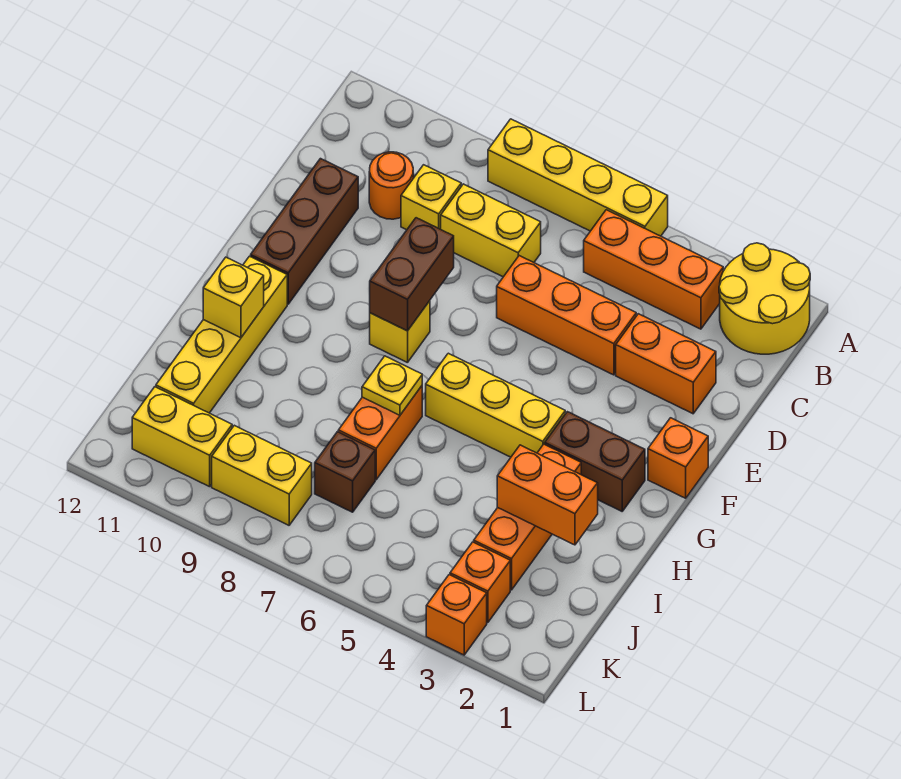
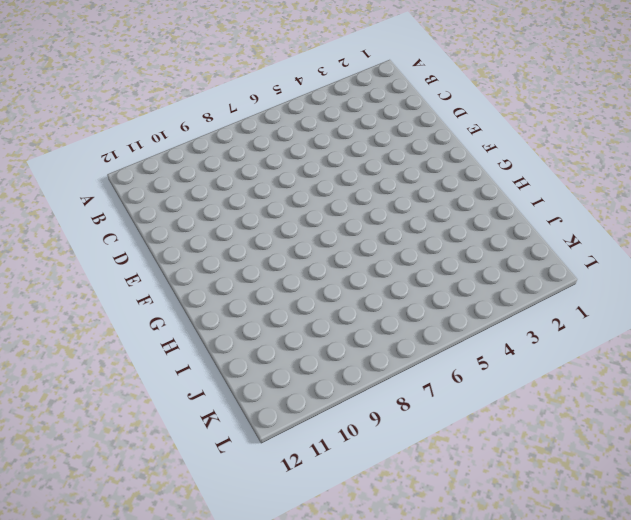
none -> yellow 2x2 round brick [719,243,810,354]
none -> yellow 1x4 brick [488,119,668,236]
none -> orange 1x3 brick [584,210,723,329]

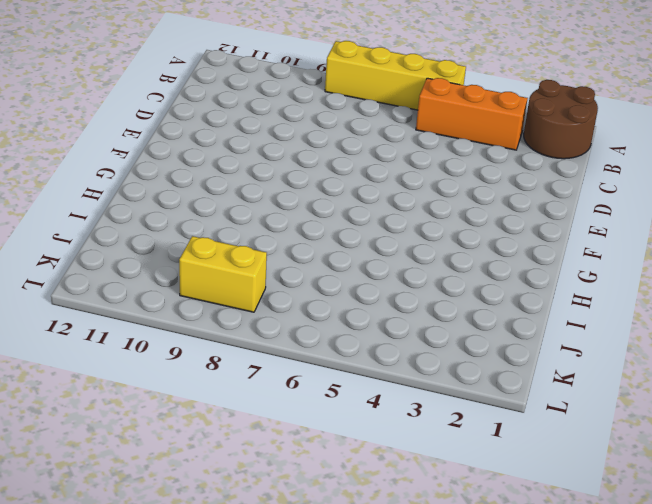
brown 2x2 round brick [524,80,598,159] -> yellow 2x2 round brick [719,243,810,354]
none -> yellow 1x2 brick [441,184,541,277]
none -> yellow 1x1 brick [401,165,461,230]
none -> orange 1x1 round brick [369,152,413,219]

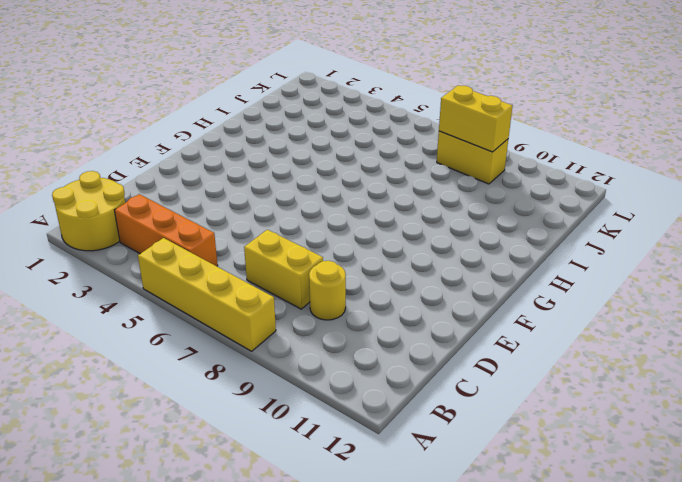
yellow 1x1 round brick [309,261,346,320] -> yellow 1x1 brick [401,165,461,230]
yellow 1x2 brick [439,85,512,152] -> yellow 1x2 brick moved to [132,387,232,487]
none -> orange 1x1 round brick [369,152,413,219]
none -> orange 1x2 brick [616,314,716,414]
none -> orange 1x3 brick [497,256,636,375]

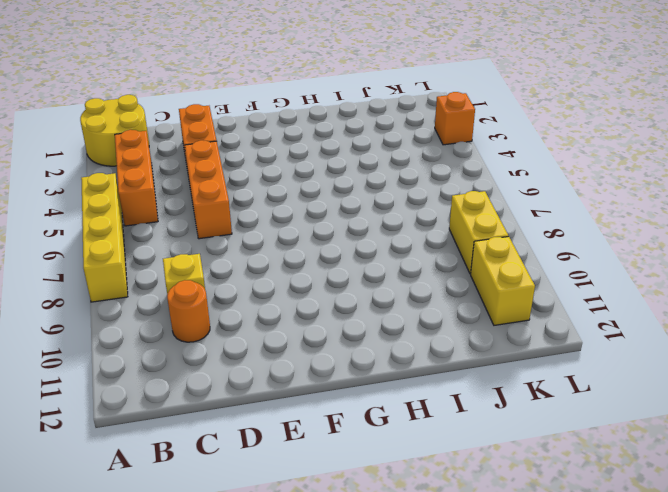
none -> yellow 1x2 brick [441,184,541,277]
none -> brown 1x3 brick [251,159,358,304]
none -> orange 1x1 brick [648,418,708,498]

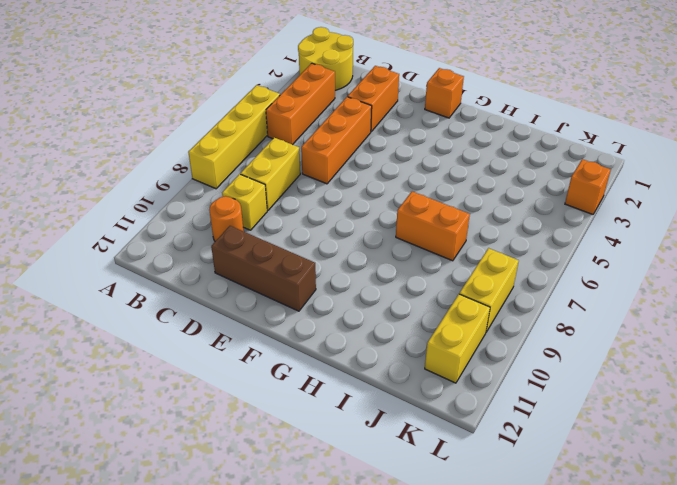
none -> yellow 1x1 brick [370,301,430,363]
none -> brown 1x2 brick [545,412,645,511]
none -> yellow 1x3 brick [426,353,565,457]

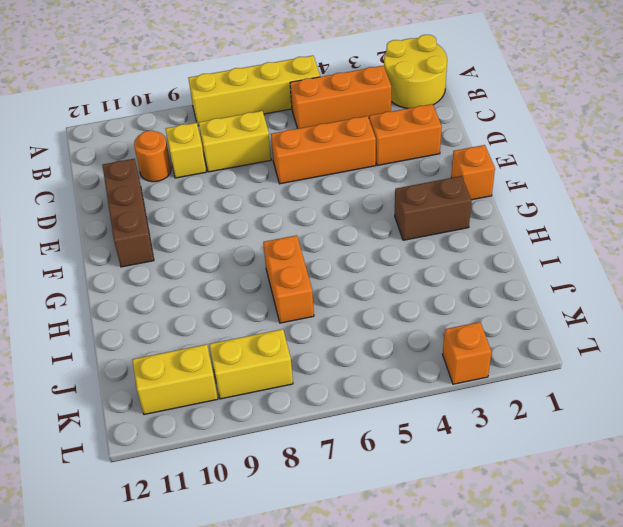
none -> yellow 1x1 brick [370,301,430,363]
none -> yellow 1x3 brick [426,353,565,457]
none -> yellow 1x4 brick [156,256,287,413]

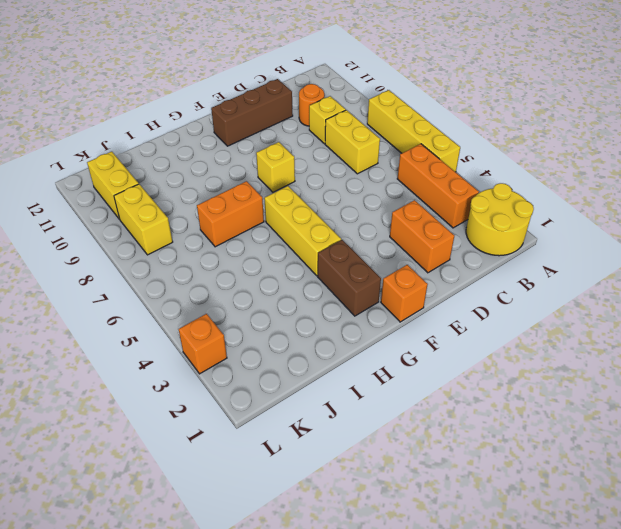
none -> orange 1x3 brick [497,256,636,375]
none -> yellow 1x4 brick [156,256,287,413]
none -> orange 1x3 brick [474,444,581,590]

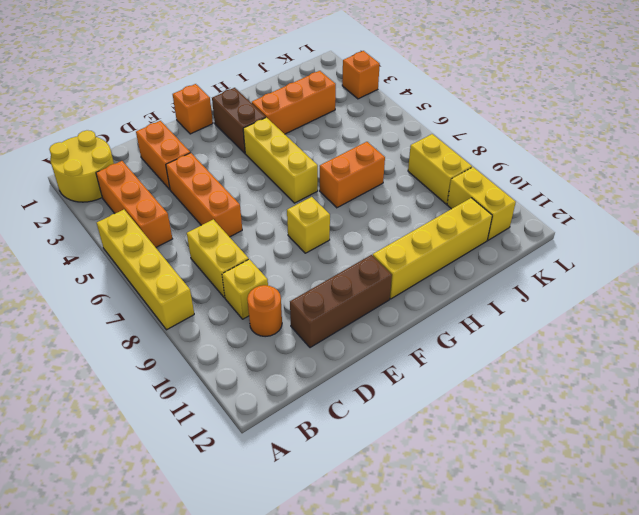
none -> brown 1x1 brick [315,432,375,512]
none -> orange 1x1 brick [450,542,510,623]
none -> brown 1x2 brick [370,218,454,331]

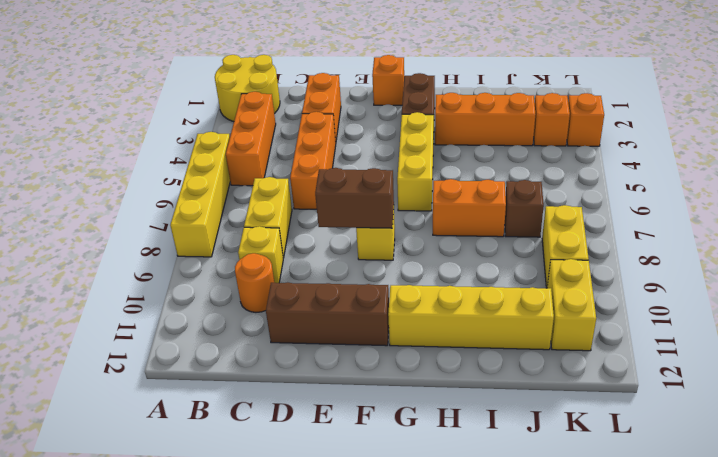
none -> yellow 1x1 plate [362,356,422,415]
none -> yellow 1x1 brick [203,257,264,338]
none -> orange 1x2 brick [497,445,598,545]

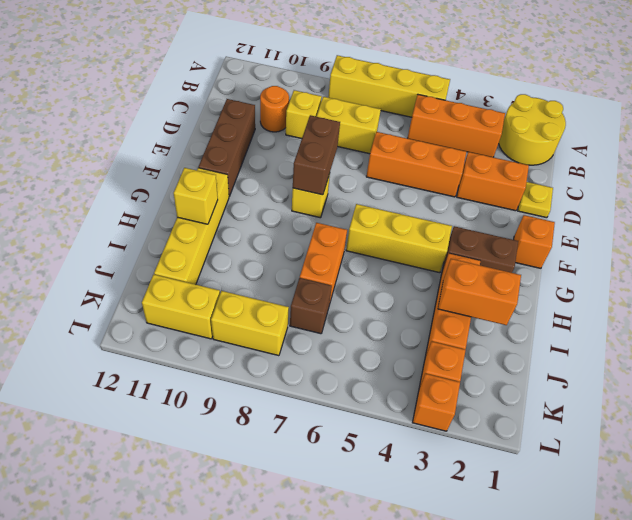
yellow 1x1 plate [518,182,553,218] -> yellow 1x1 plate moved to [362,356,422,415]

